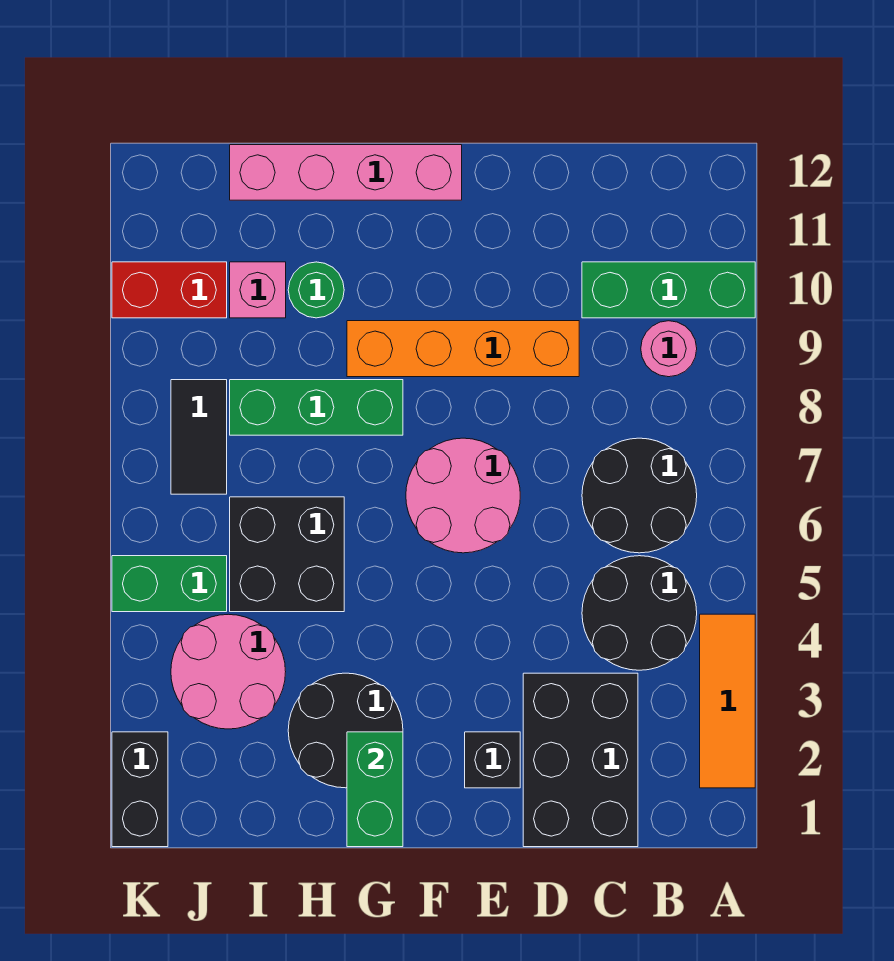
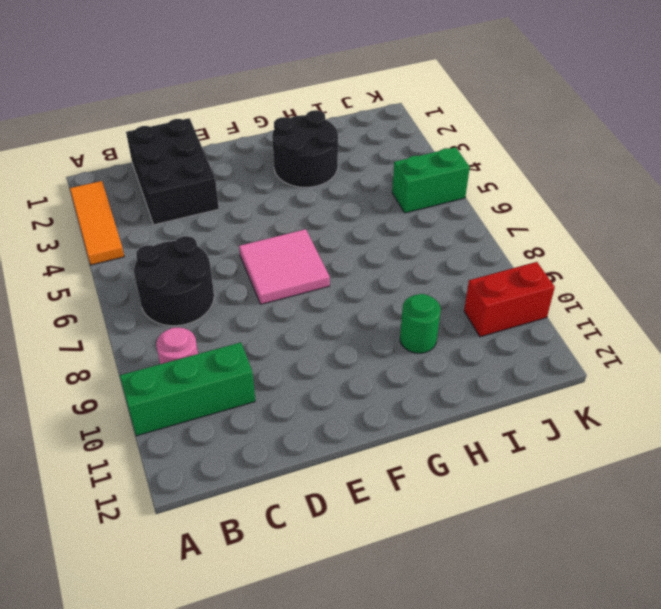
pink 2x2 tile [239,229,330,304] -> pink 2x2 round brick [406,438,520,553]
none -> black 2x2 round brick [582,556,697,670]
none -> orange 1x4 brick [347,321,579,377]
none -> black 1x1 brick [465,732,520,788]

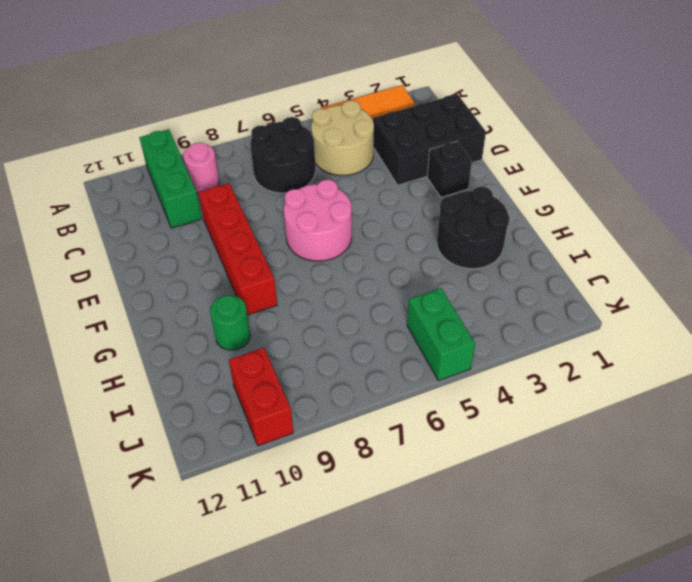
tan 2x2 round brick [311,101,374,175] -> black 2x2 round brick [582,556,697,670]
red 1x4 brick [198,183,277,315] -> orange 1x4 brick [347,321,579,377]
none -> pink 1x4 brick [230,145,462,200]
none -> green 1x3 brick [230,380,403,435]
none -> black 2x2 brick [230,497,344,612]

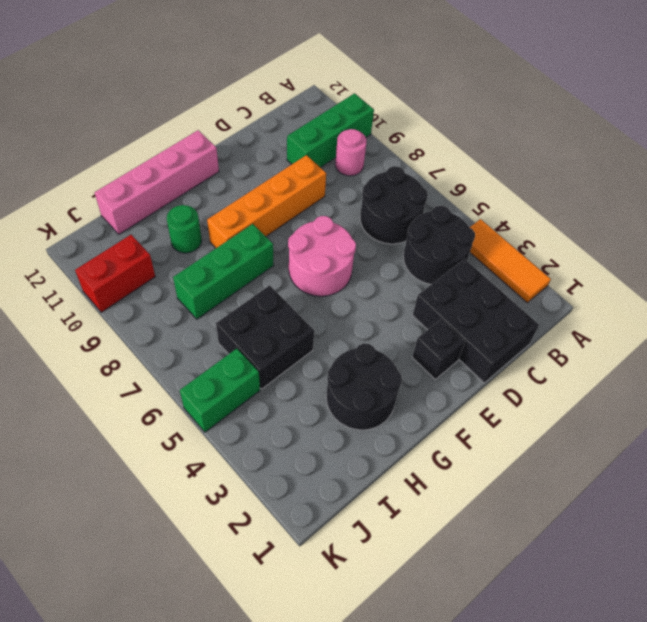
none -> pink 2x2 round brick [171,614,286,729]
none -> pink 1x1 brick [230,262,286,318]
none -> black 1x2 tile [171,380,227,494]

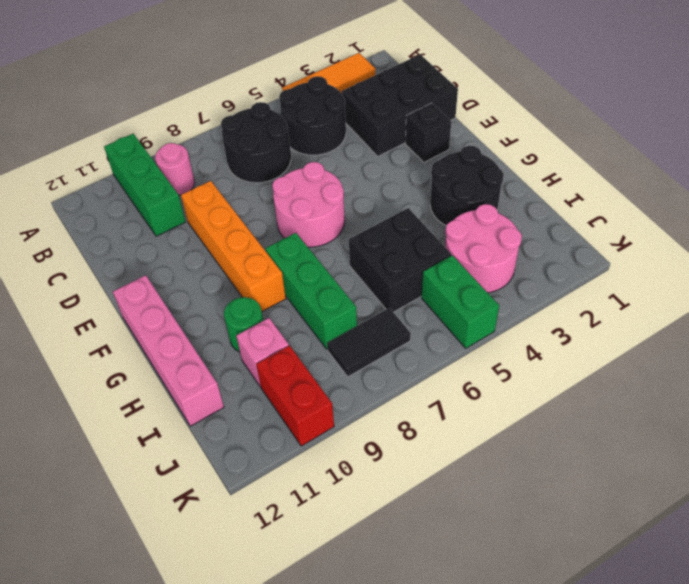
none -> black 1x2 brick [112,732,168,847]
none -> green 1x2 brick [347,732,403,847]

